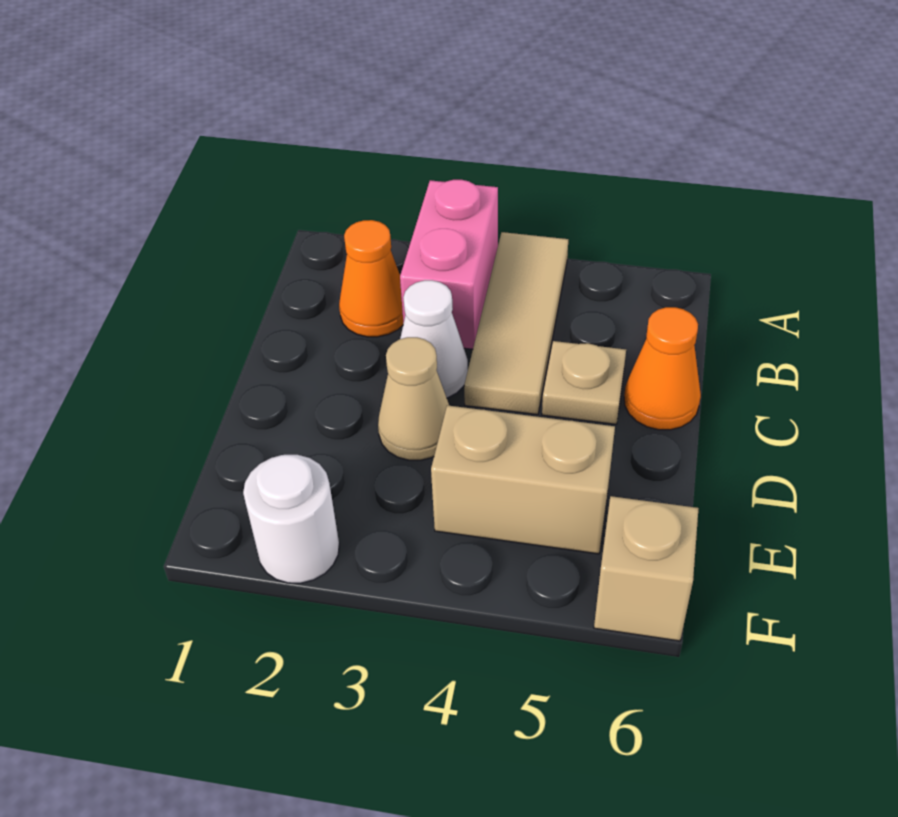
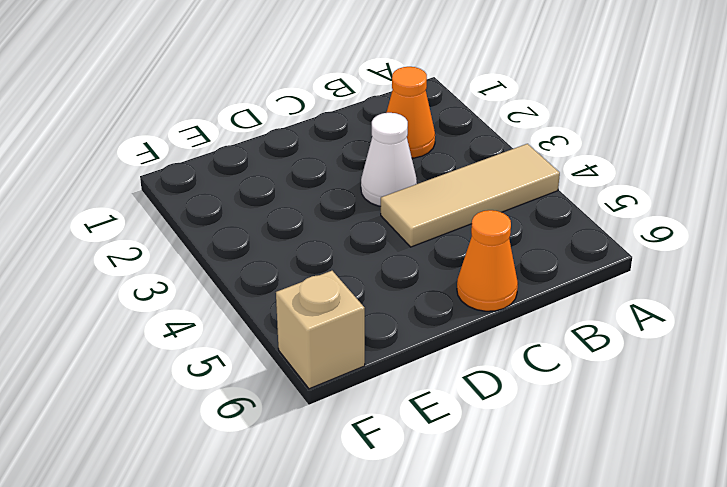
none -> pink 1x2 brick [400,180,498,349]
none -> tan 1x1 plate [542,341,626,424]

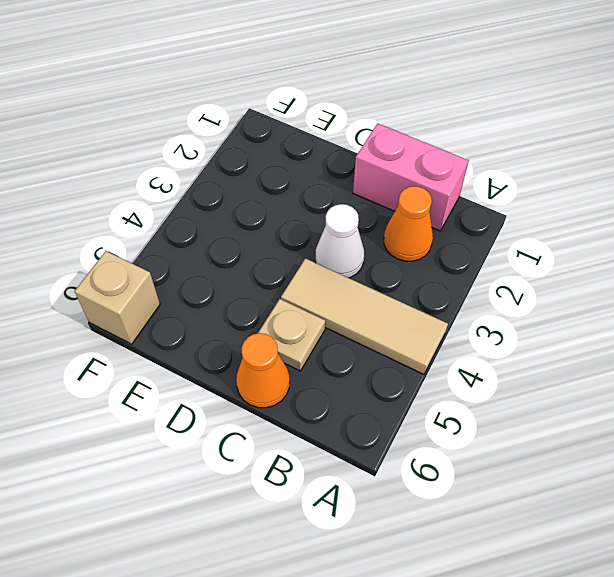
pink 1x2 brick [353,123,469,231] -> pink 1x2 brick moved to [400,180,498,349]
none -> tan 1x1 cone [378,337,449,460]
none -> tan 1x2 brick [431,405,615,554]

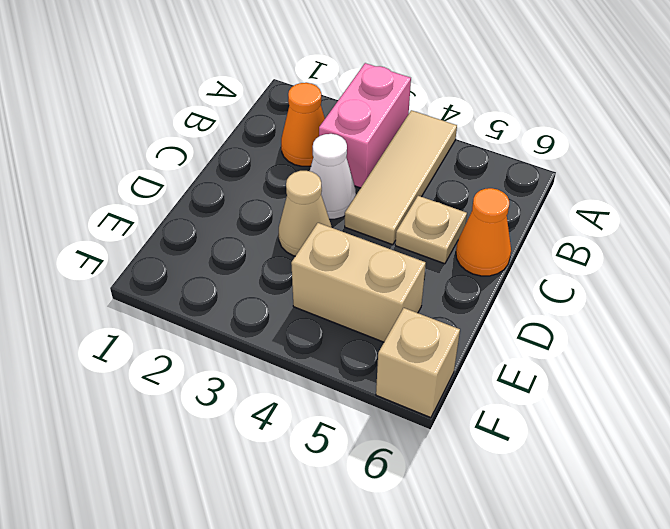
none -> white 1x1 round brick [243,455,339,583]

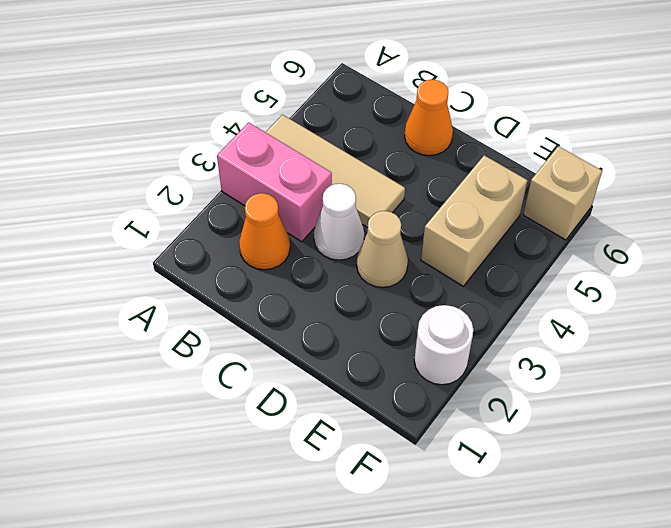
none -> tan 1x1 plate [542,341,626,424]

